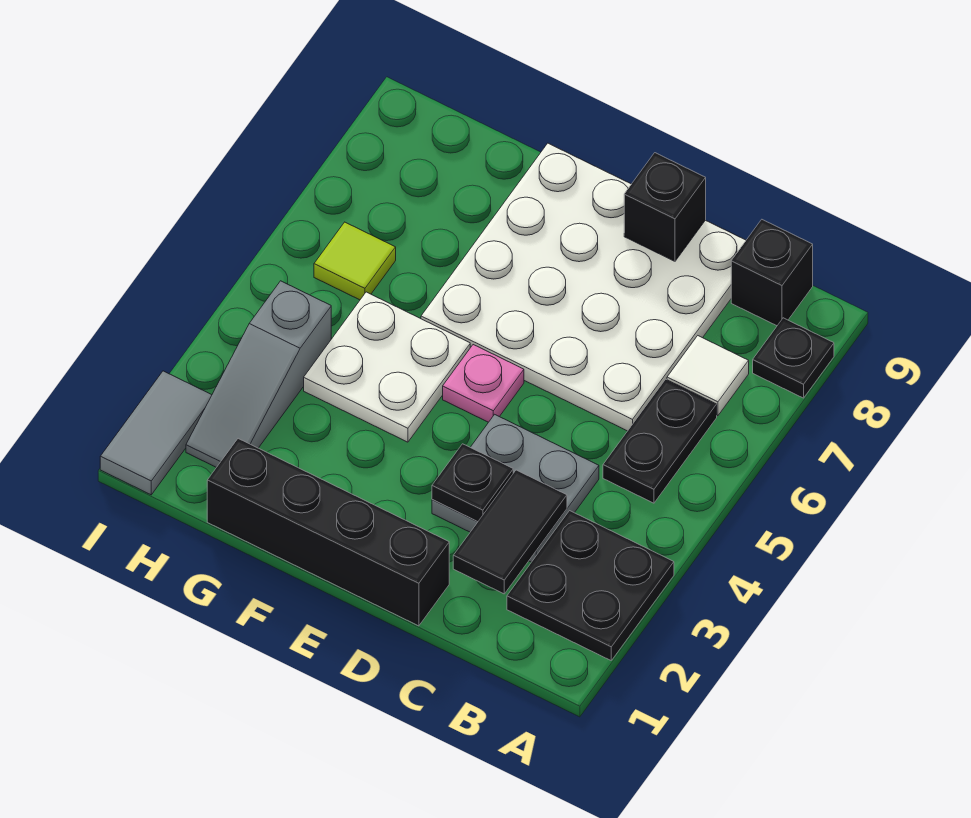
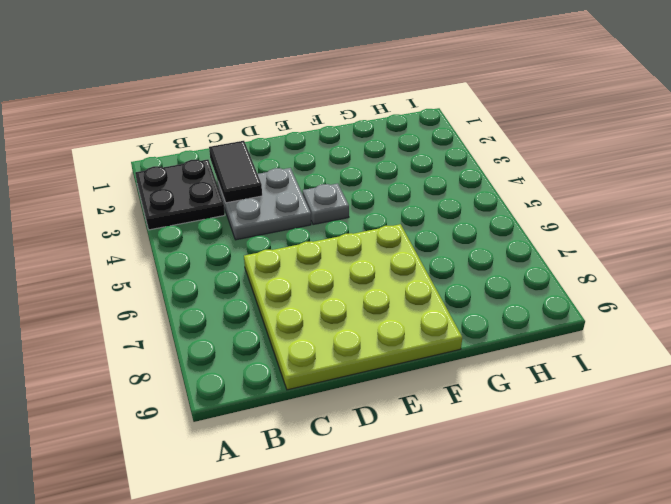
lime 4x4 plate [244,224,462,390] -> white 4x4 plate [421,143,746,431]
grey 1x1 plate [303,184,349,225] -> none
none -> black 1x1 plate [753,318,834,398]
none -> black 1x2 plate [603,379,717,503]
none -> white 1x1 tile [667,336,749,416]

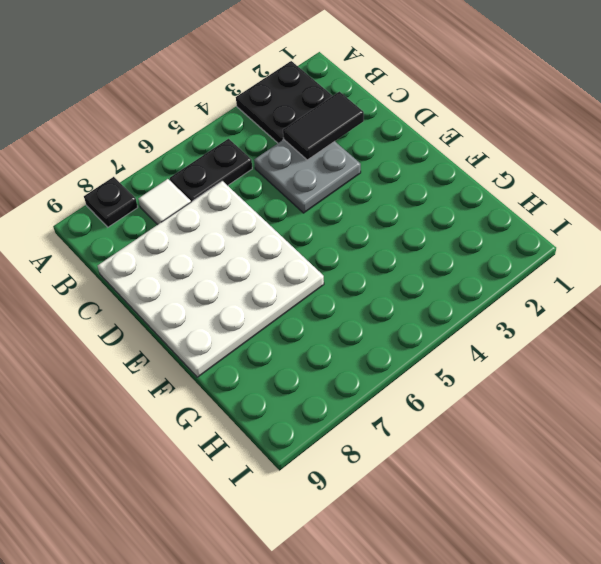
none -> black 1x1 brick [731,220,813,326]
none -> black 1x4 brick [207,439,449,626]
none -> pink 1x1 plate [443,345,524,422]

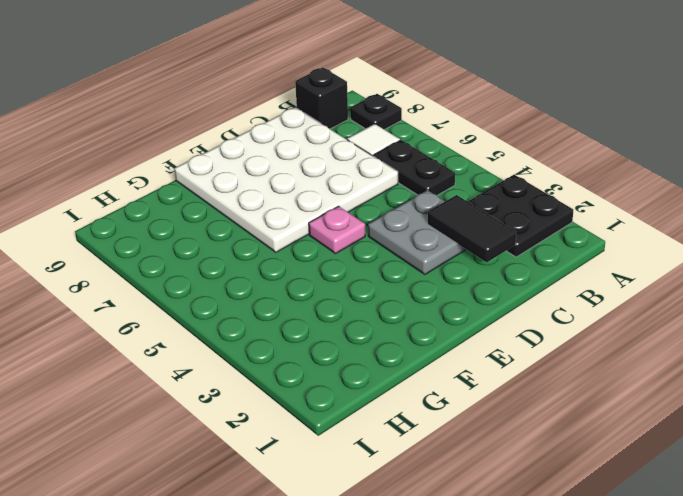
none -> black 1x4 brick [207,439,449,626]
none -> white 2x2 plate [304,292,470,442]
none -> grey 1x3 slope [186,281,331,467]

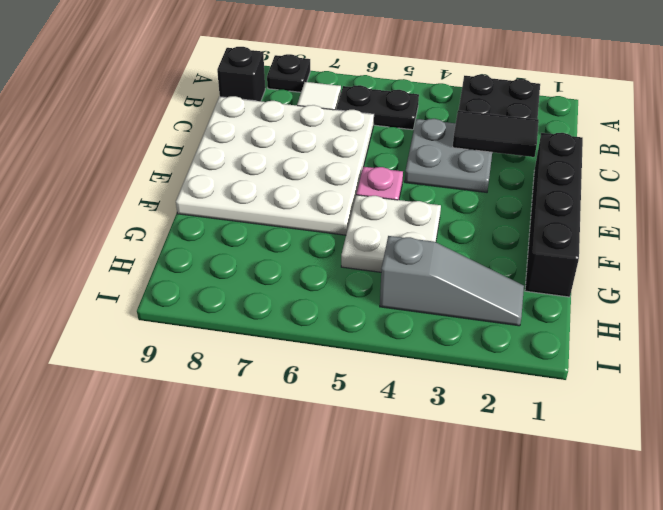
none -> lime 1x1 tile [314,222,396,300]
none -> grey 1x2 tile [100,371,212,495]
none -> black 1x1 plate [432,444,513,522]

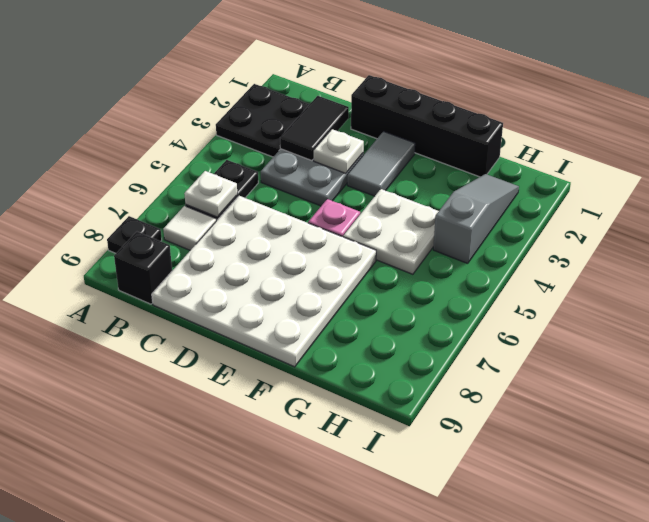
white 1x1 plate [184,171,237,217] -> none
white 1x1 plate [314,129,364,173] -> black 1x1 plate [432,444,513,522]
grey 1x2 tile [347,131,415,196] -> grey 1x2 tile moved to [100,371,212,495]
none -> lime 1x1 tile [314,222,396,300]
none -> black 1x1 brick [624,153,706,261]

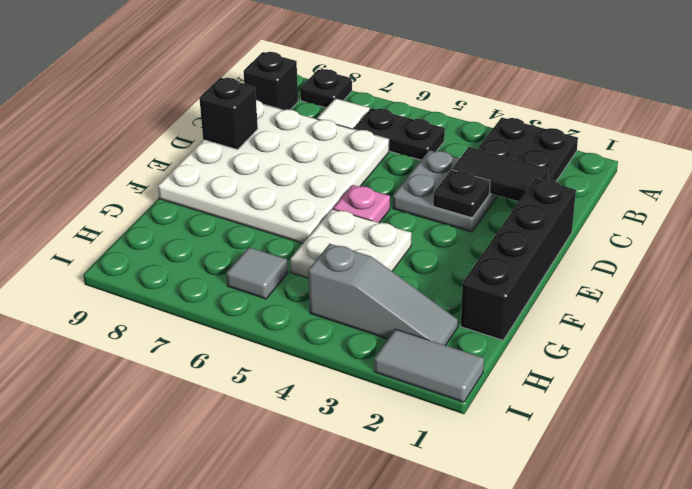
grey 1x1 tile [226,247,288,299] -> lime 1x1 tile [314,222,396,300]

